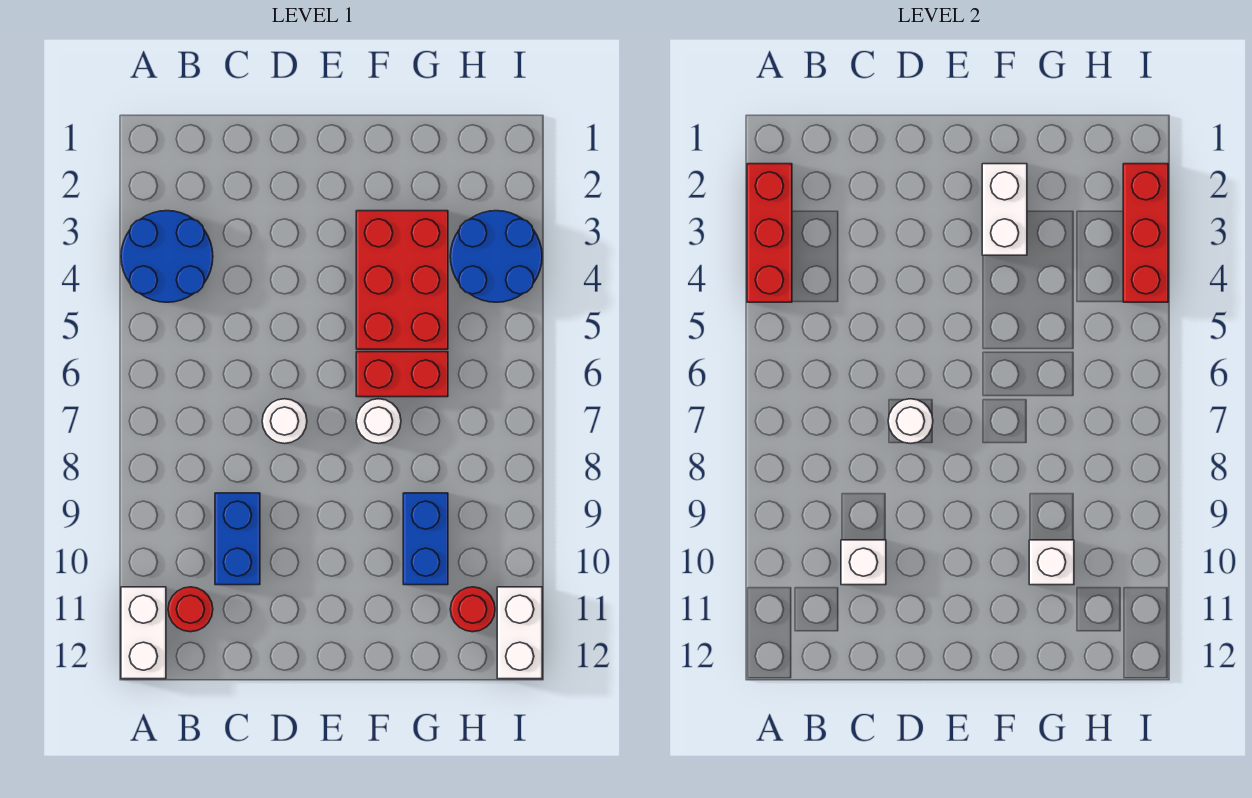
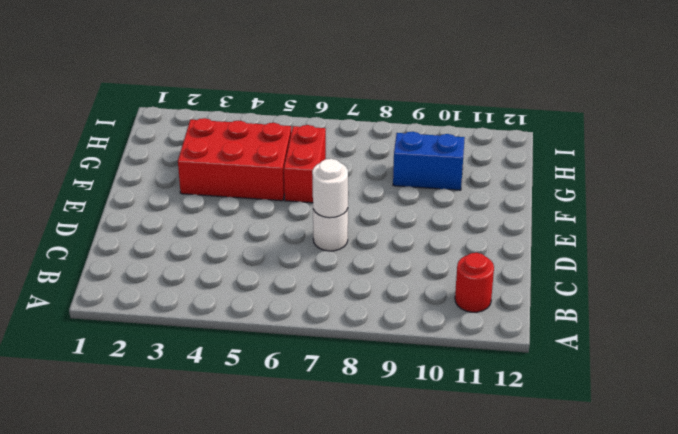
none -> blue 2x2 round brick [121,211,213,302]
none -> white 1x2 brick [121,587,166,679]
none -> blue 1x2 brick [215,493,260,585]

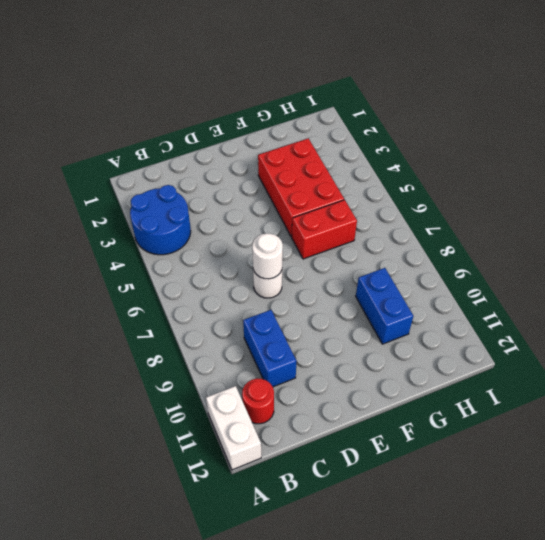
none -> white 1x1 round brick [356,399,401,444]
none -> blue 2x2 round brick [450,211,542,302]
none -> red 1x1 round brick [450,587,495,632]

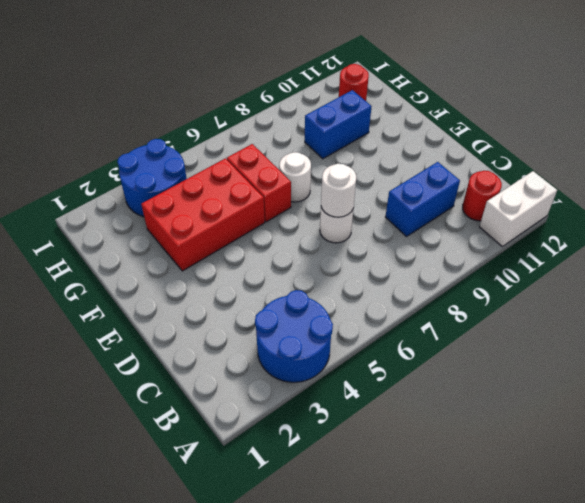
none -> white 1x2 brick [497,587,542,679]
none -> red 1x3 brick [747,164,792,302]
none -> white 1x1 brick [841,540,886,585]

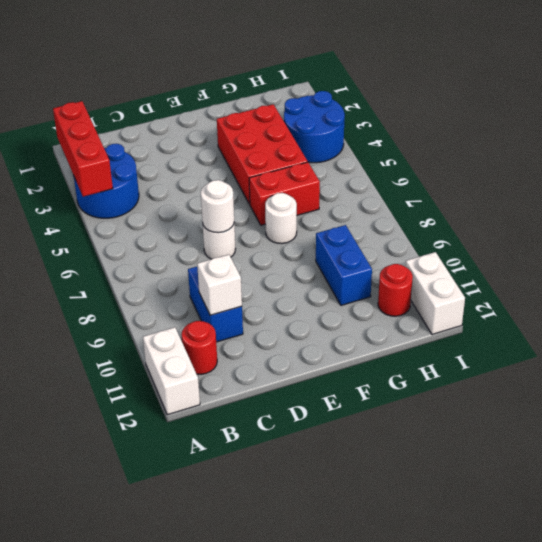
none -> white 1x2 brick [982,164,1027,255]
none -> white 1x1 brick [1029,540,1074,585]
none -> red 1x3 brick [1123,164,1168,302]

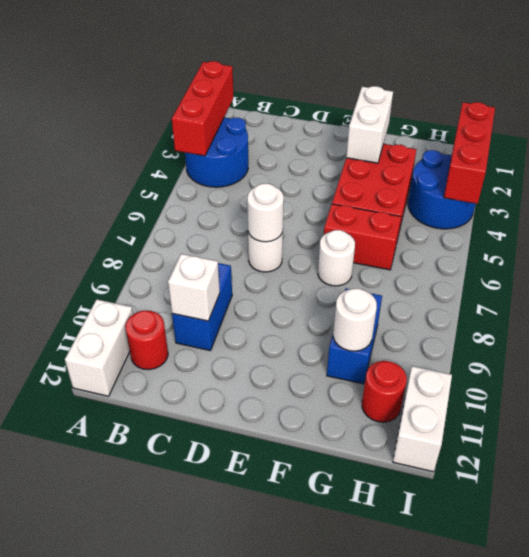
white 1x1 round brick [333,289,377,351] -> white 1x1 brick [1029,540,1074,585]

